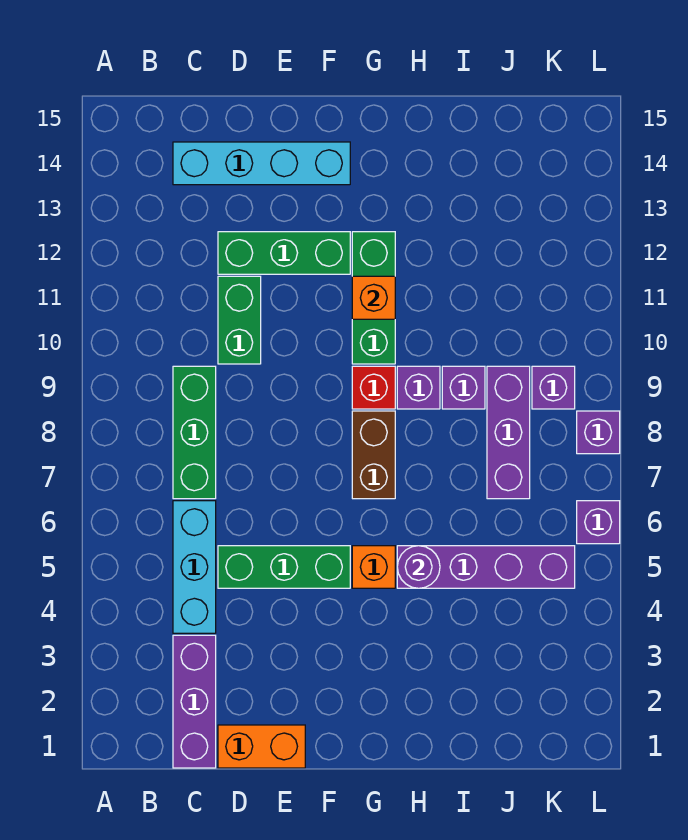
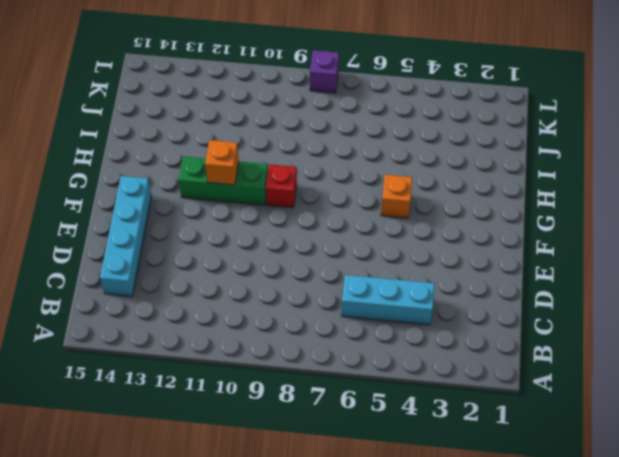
none -> purple 1x3 brick [173,635,216,768]
none -> green 1x3 brick [173,366,216,499]
none -> orange 1x2 brick [218,725,305,768]

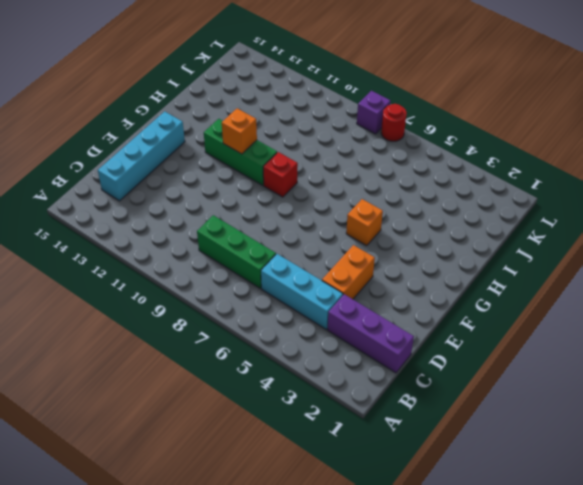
orange 1x2 brick [322,245,375,299] -> orange 1x2 brick moved to [218,725,305,768]
red 1x1 round brick [381,104,407,141] -> none
none -> green 1x3 brick [218,546,350,588]
none -> green 1x2 brick [218,276,261,364]
none -> green 1x3 brick [218,232,350,274]

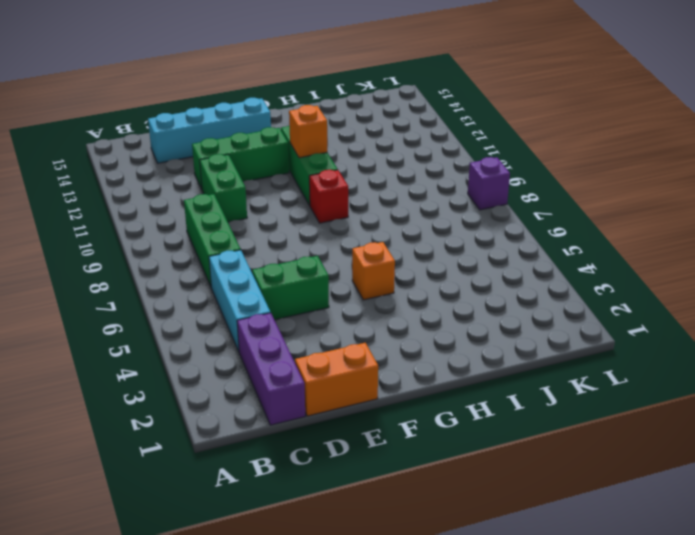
green 1x2 brick [252,256,329,320] -> green 1x3 brick [218,546,350,588]
none -> brown 1x2 brick [352,411,395,499]
none -> purple 1x4 brick [397,546,575,588]
none -> purple 1x1 brick [397,366,440,409]

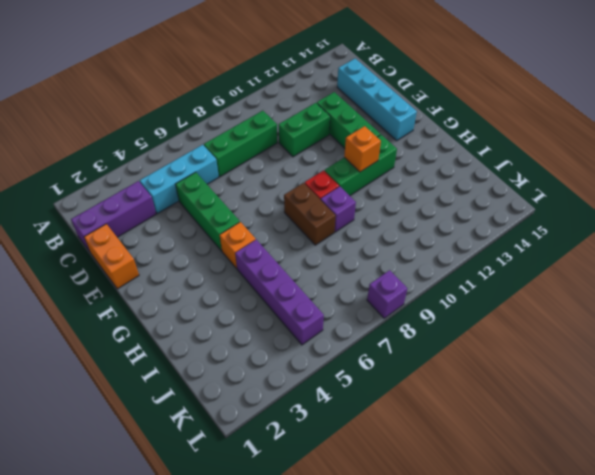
brown 1x2 brick [284,183,336,245] -> brown 1x2 brick turned to [352,411,395,499]
none -> purple 1x1 brick [442,366,485,409]
none -> purple 1x3 brick [487,366,530,499]
none -> purple 1x1 brick [532,366,575,409]

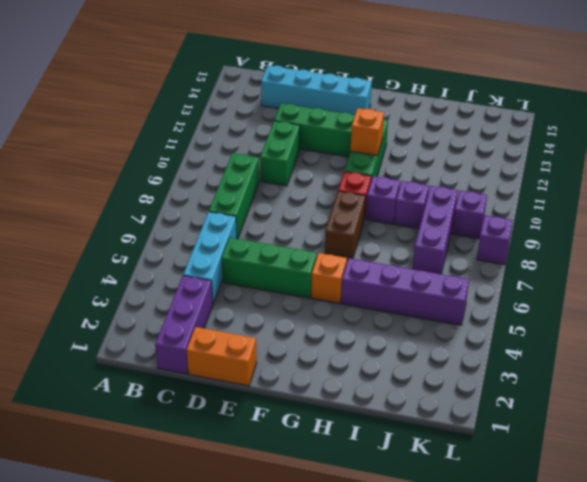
none -> purple 1x1 brick [577,501,620,544]
none -> purple 1x1 round brick [397,546,440,588]

